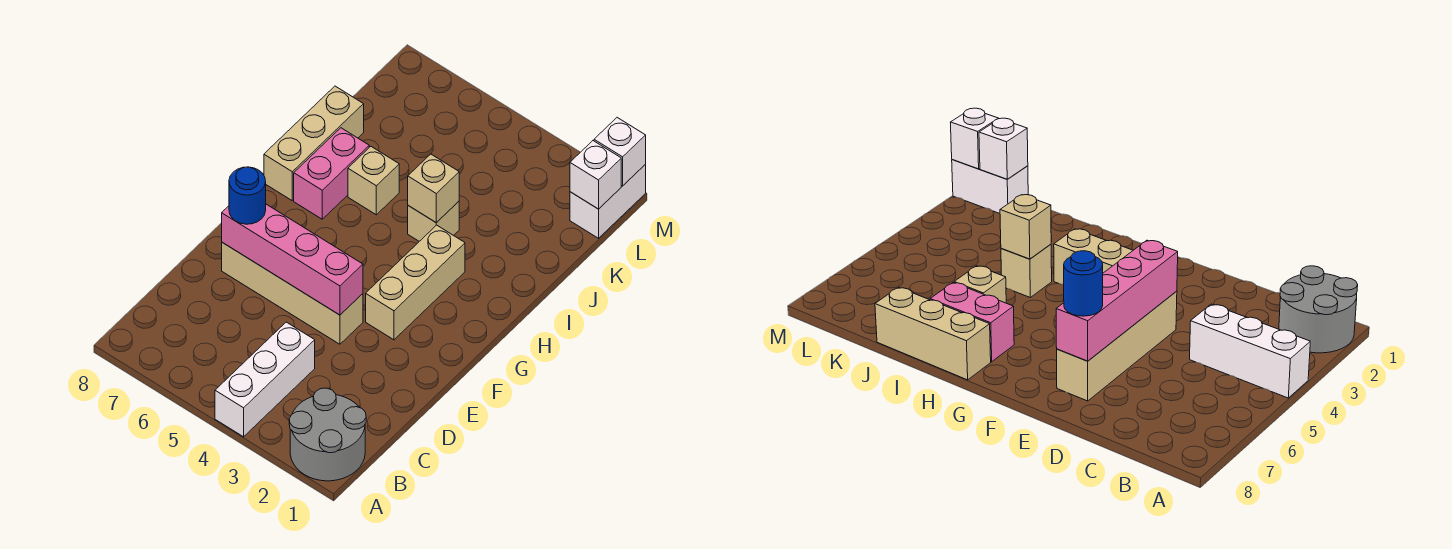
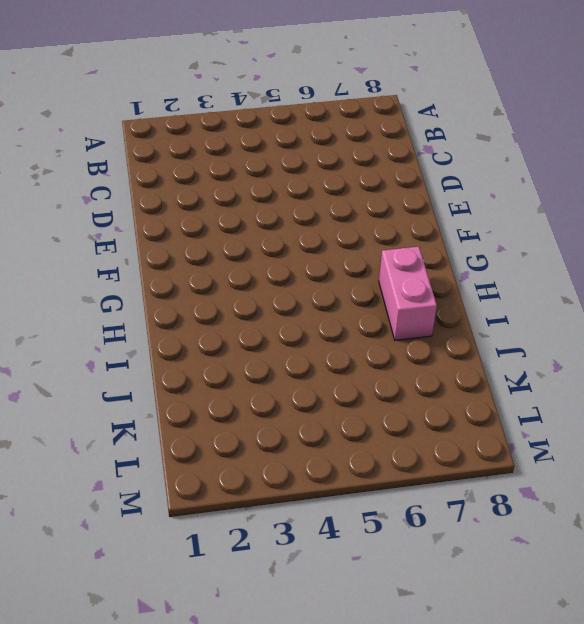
none -> grey 2x2 round brick [289,388,366,481]
none -> white 1x3 brick [215,322,315,437]
none -> tan 1x4 brick [222,242,363,344]

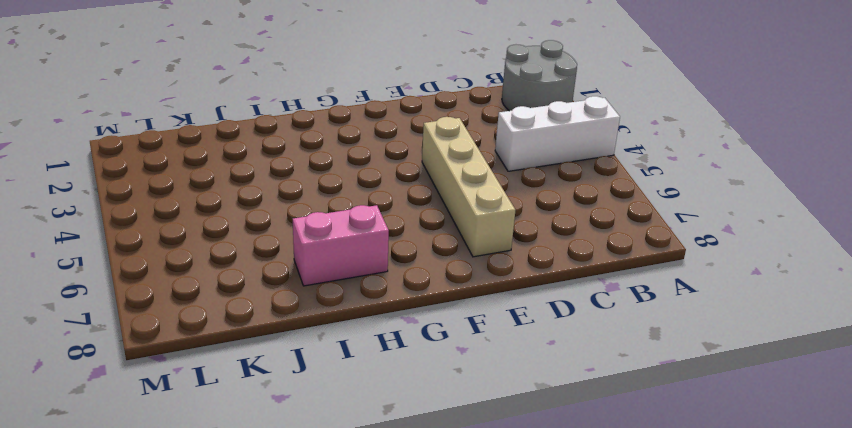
none -> tan 1x3 brick [366,225,465,340]
none -> tan 1x3 brick [264,86,364,200]
none -> tan 1x1 brick [408,202,459,241]

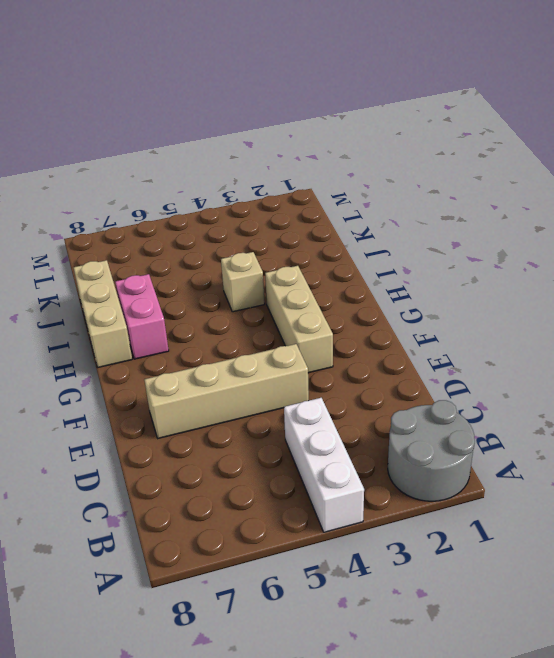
none -> tan 1x1 brick [348,147,399,215]
none -> white 1x2 brick [570,165,646,238]
none -> pink 1x4 brick [222,204,363,315]

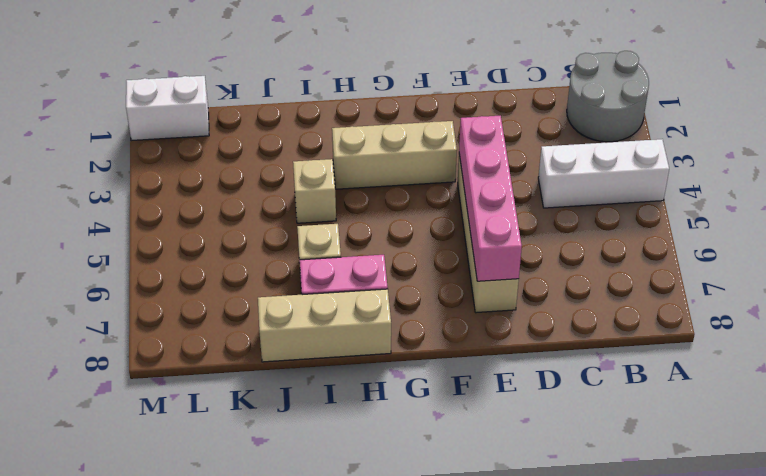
none -> tan 1x1 brick [408,154,459,223]
none -> white 1x1 brick [570,141,621,209]
none -> white 1x1 brick [594,118,646,186]

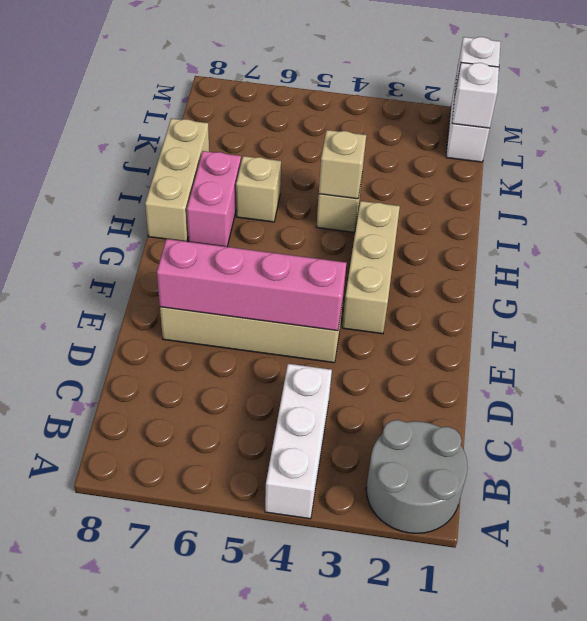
none -> blue 1x1 round brick [229,167,266,224]

